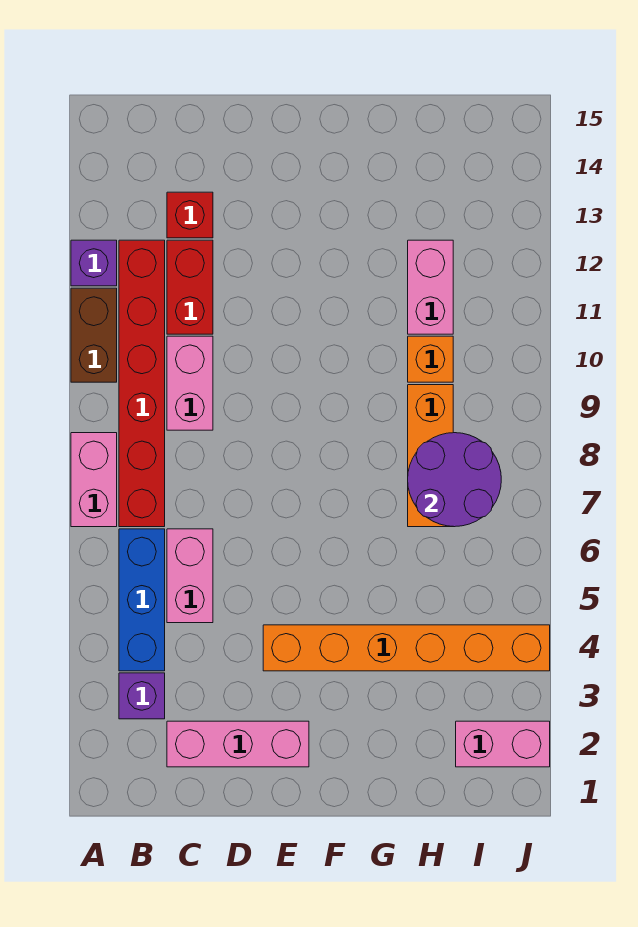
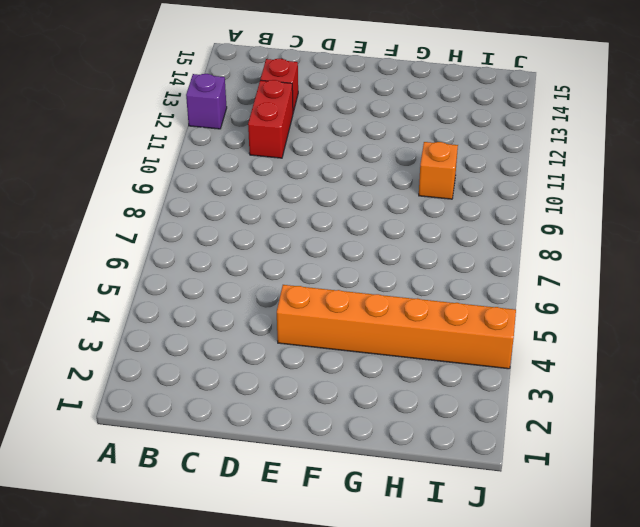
none -> pink 1x2 brick [71,433,117,527]
none -> brown 1x2 brick [71,288,117,382]
none -> purple 1x1 brick [119,673,165,719]

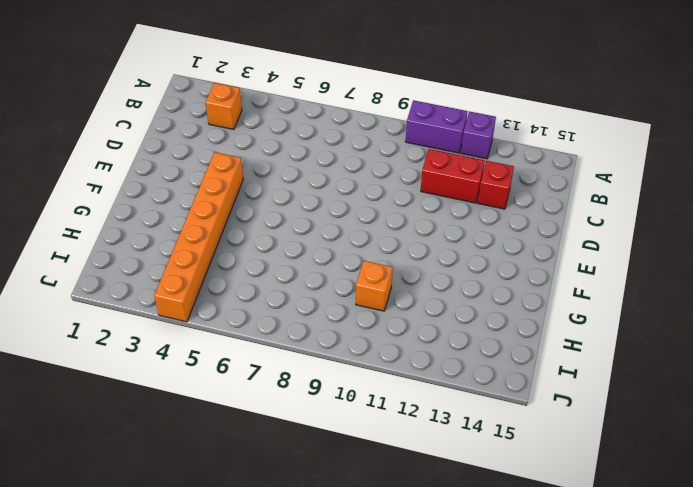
purple 1x2 brick [406,100,468,153] -> brown 1x2 brick [71,288,117,382]
orange 1x1 brick [206,83,242,130] -> purple 1x1 brick [119,673,165,719]
none -> pink 1x2 brick [71,433,117,527]
none -> blue 1x3 brick [119,529,165,671]
none -> red 1x6 brick [119,240,165,527]

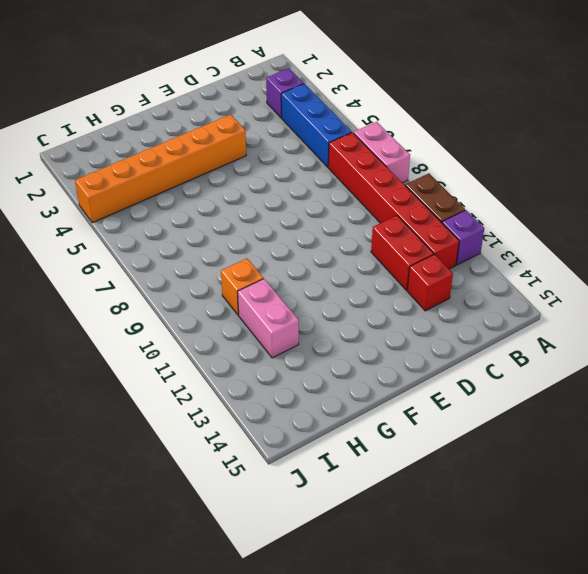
none -> pink 1x3 brick [167,721,309,767]
none -> pink 1x2 brick [167,529,213,623]
none -> pink 1x2 brick [167,336,213,430]

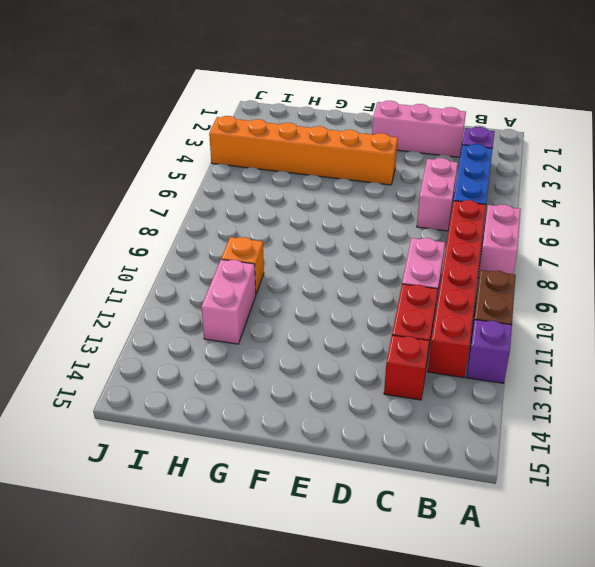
none -> orange 1x3 brick [408,385,453,527]
none -> pink 1x2 brick [456,721,550,767]
none -> purple 2x2 round brick [408,433,501,527]

